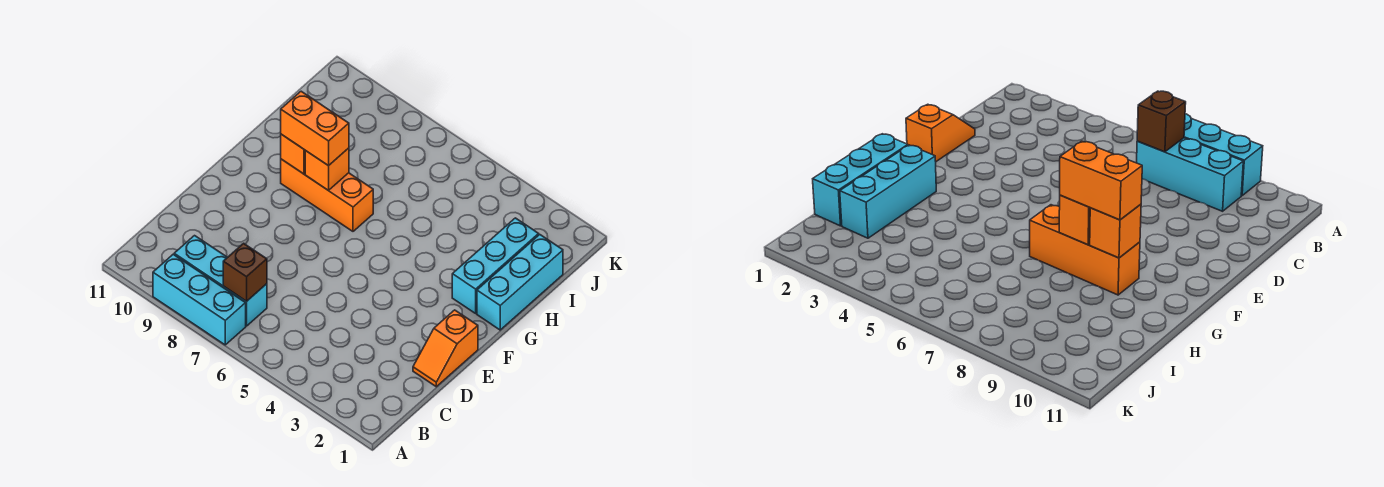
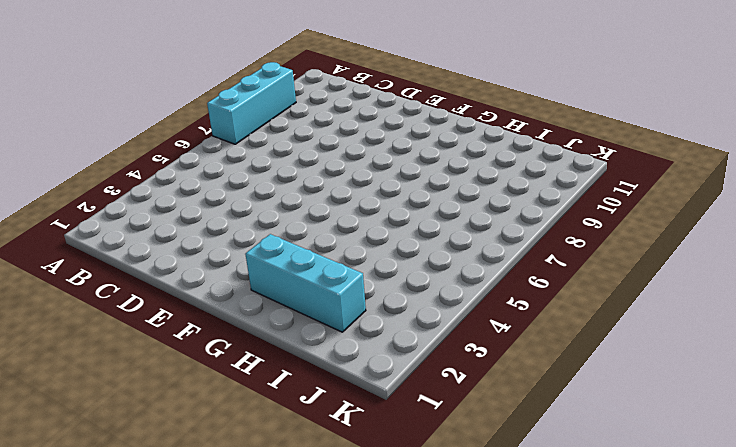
none -> cyan 1x3 brick [174,236,267,326]
none -> orange 1x2 slope [413,310,478,387]

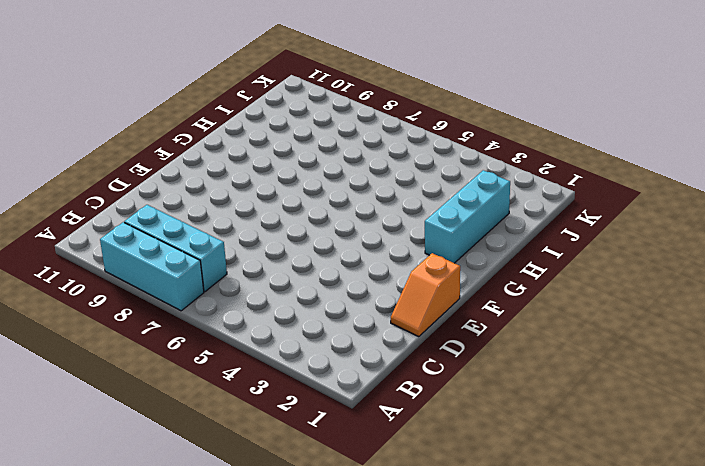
none -> cyan 1x3 brick [477,235,563,330]
none -> orange 1x3 brick [281,159,373,231]

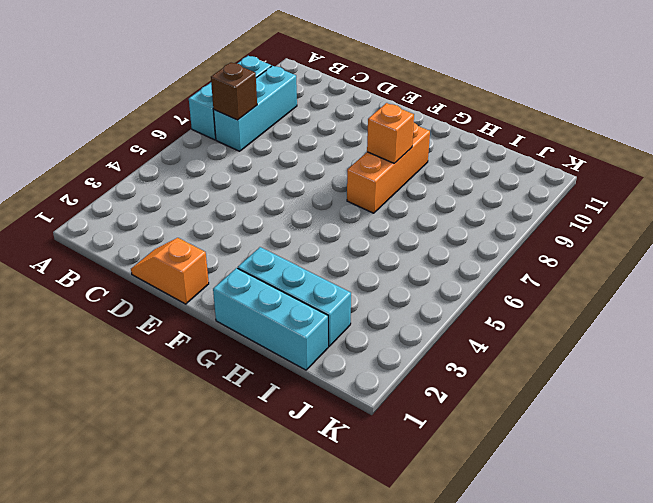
none -> orange 1x1 brick [281,134,305,174]
none -> orange 1x2 brick [281,91,349,166]

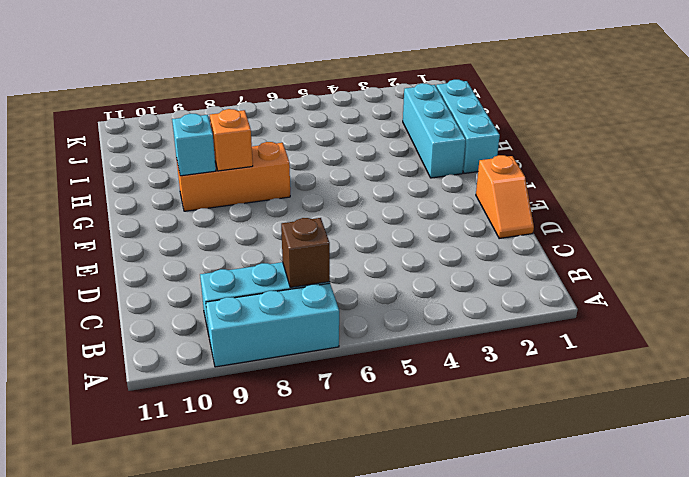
cyan 1x1 brick [172,114,216,176] -> orange 1x1 brick [281,134,305,174]
none -> orange 1x2 brick [281,91,349,166]

